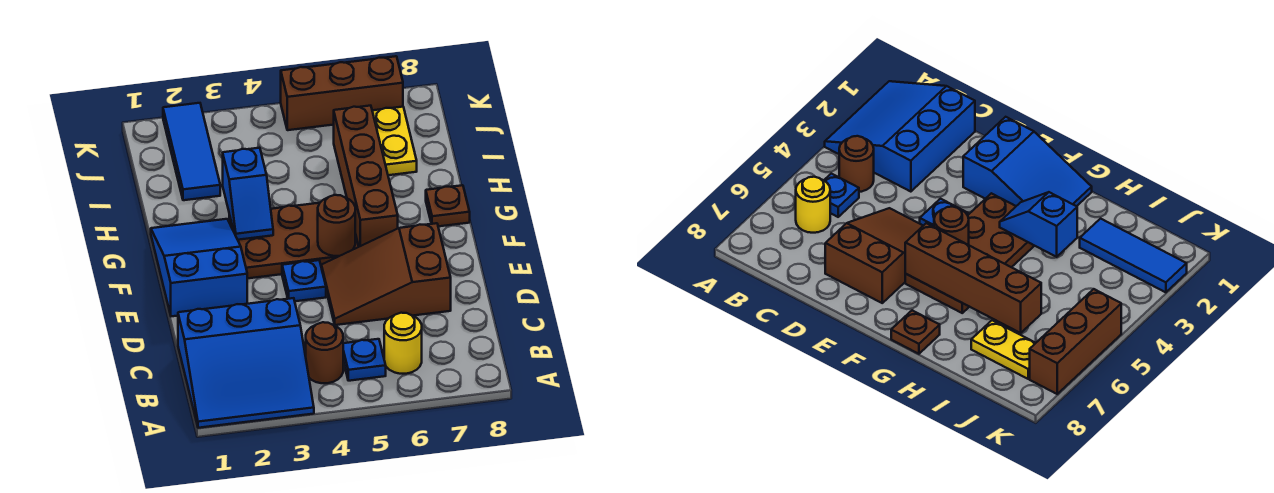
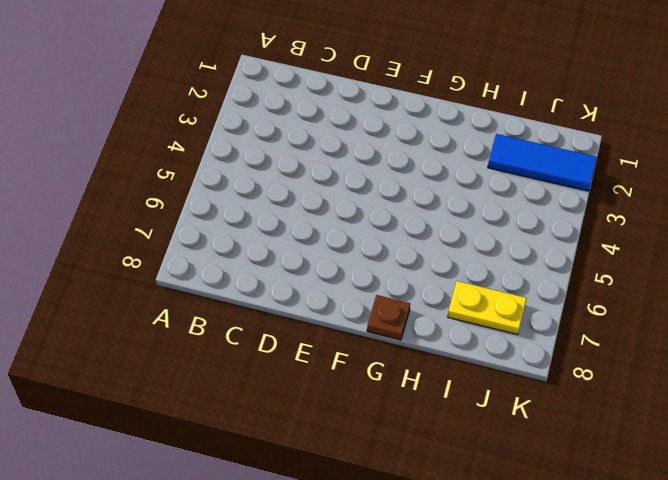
none -> blue 3x3 slope [178,298,314,428]
none -> brown 1x1 round brick [306,322,343,383]
none -> blue 1x1 plate [343,339,386,381]

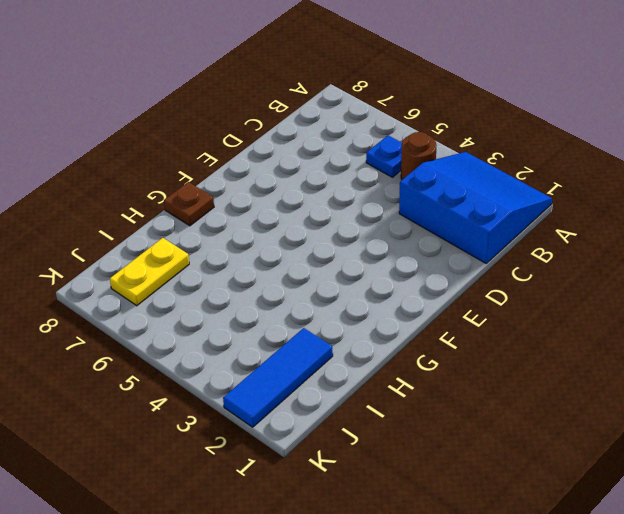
none -> yellow 1x1 round brick [384,313,422,374]
none -> brown 2x3 slope [321,223,451,325]
none -> blue 2x3 slope [151,219,247,316]

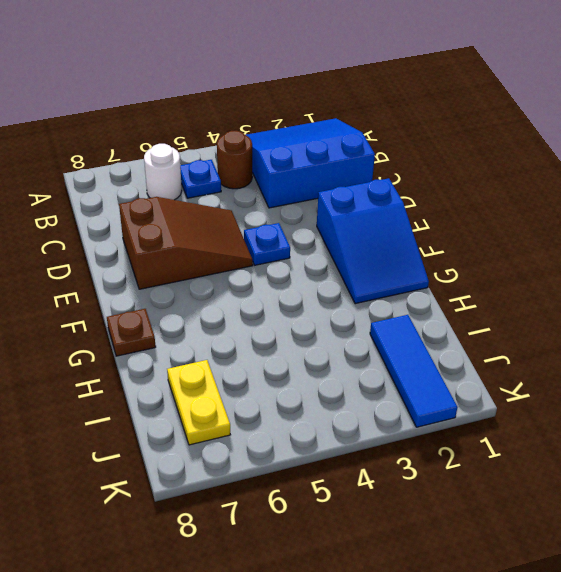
white 1x1 round brick [144,144,182,200] -> yellow 1x1 round brick [384,313,422,374]
none -> brown 2x4 plate [229,203,359,279]
none -> brown 1x3 brick [281,56,403,130]
none -> brown 1x1 round brick [318,195,355,256]

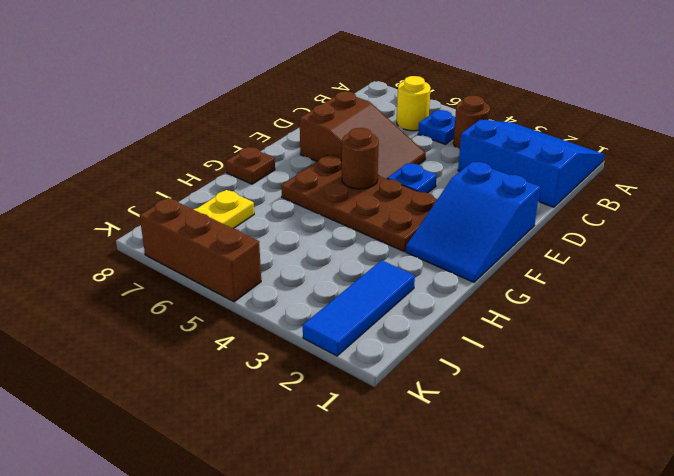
none -> brown 1x4 brick [334,106,398,247]
none -> blue 1x2 slope [223,148,273,240]

